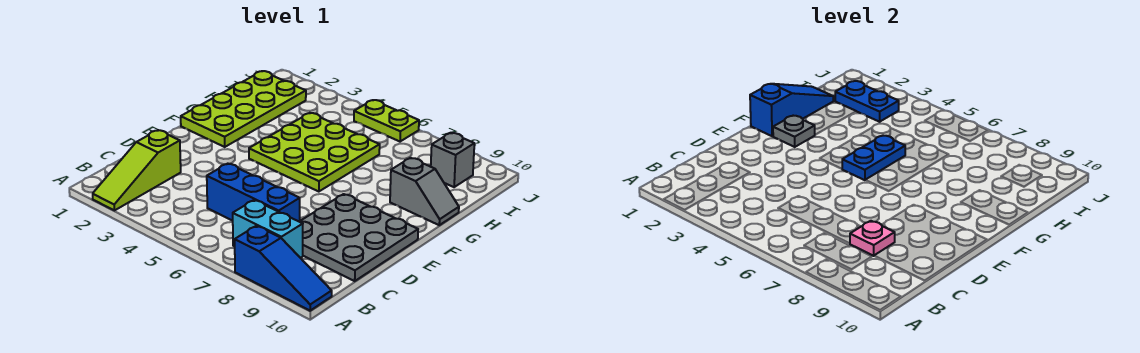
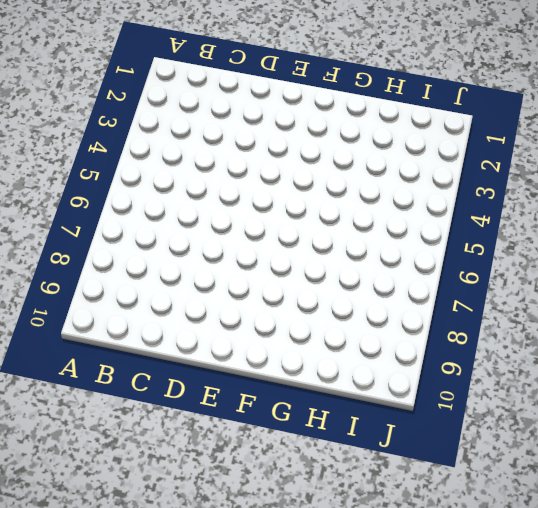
none -> lime 1x3 slope [93,130,181,210]
none -> blue 1x3 slope [235,226,332,311]
none -> cyan 1x2 brick [233,200,303,258]

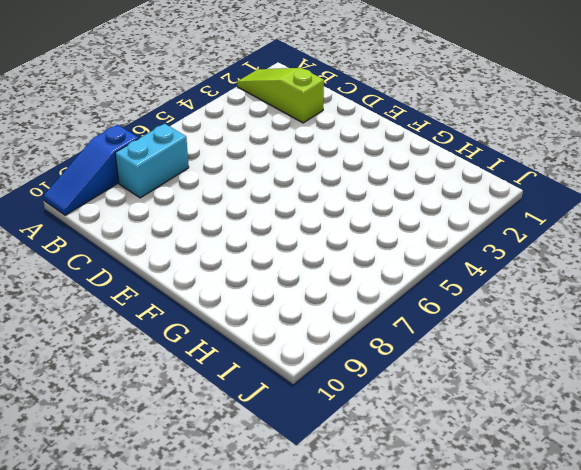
none -> blue 1x3 brick [207,164,300,222]
none -> grey 3x3 plate [300,194,418,281]
none -> lime 2x4 plate [181,71,306,147]

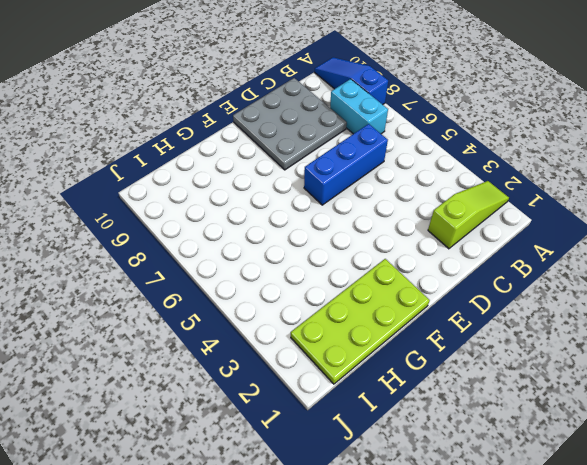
blue 1x3 brick [304,124,388,205] -> blue 1x3 brick turned to [207,164,300,222]
none -> lime 3x3 plate [249,113,380,192]
none -> grey 1x2 slope [390,158,459,225]
none -> grey 1x1 brick [431,133,474,187]

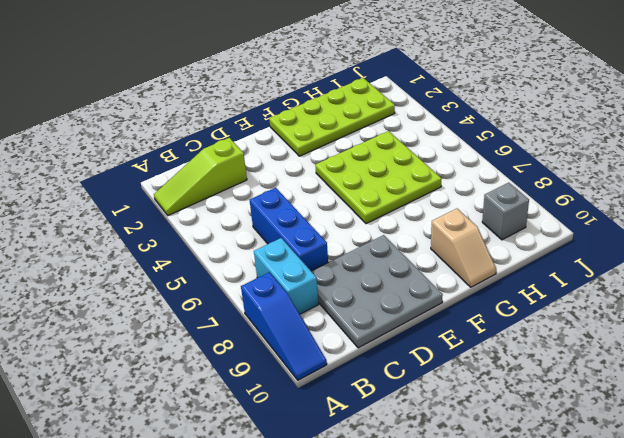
tan 1x2 slope [431,209,496,287] -> grey 1x2 slope [390,158,459,225]
none -> lime 1x2 plate [354,100,419,142]
none -> pink 1x1 plate [850,221,895,256]
none -> blue 1x3 slope [750,84,833,136]

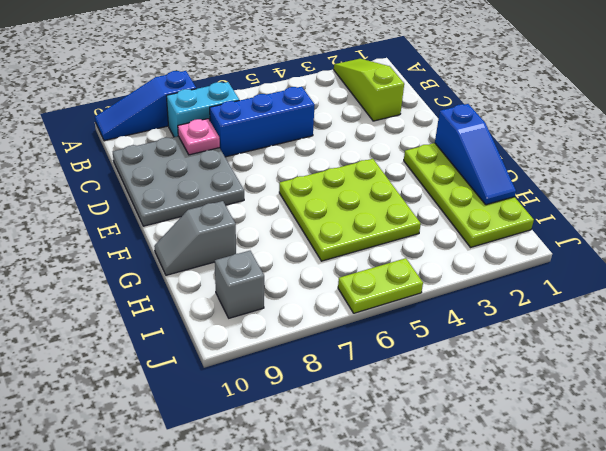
none -> grey 1x1 plate [773,116,815,147]
none -> blue 1x2 plate [842,136,905,180]
none -> blue 1x2 plate [835,81,899,122]

